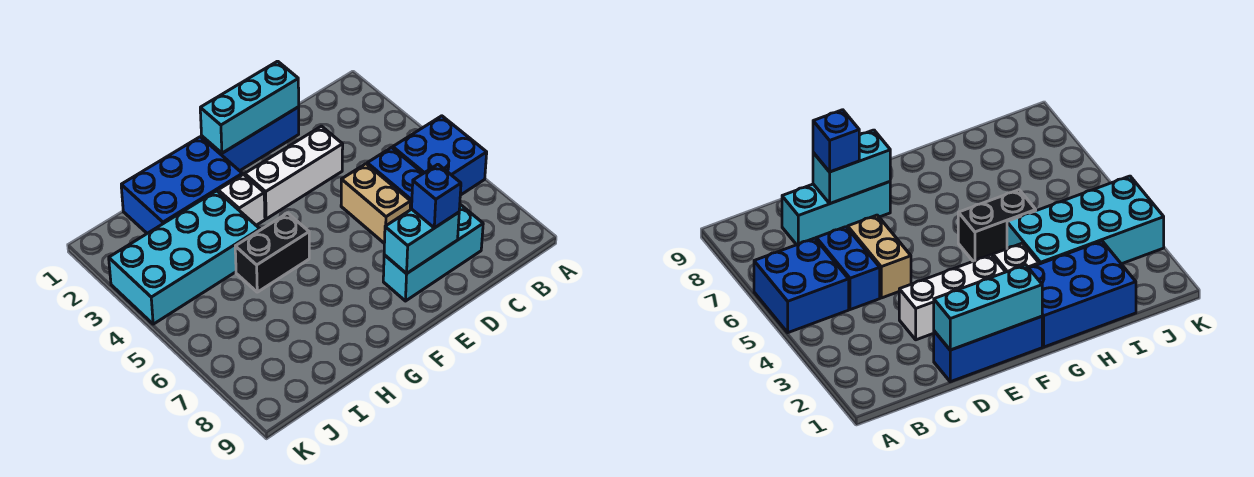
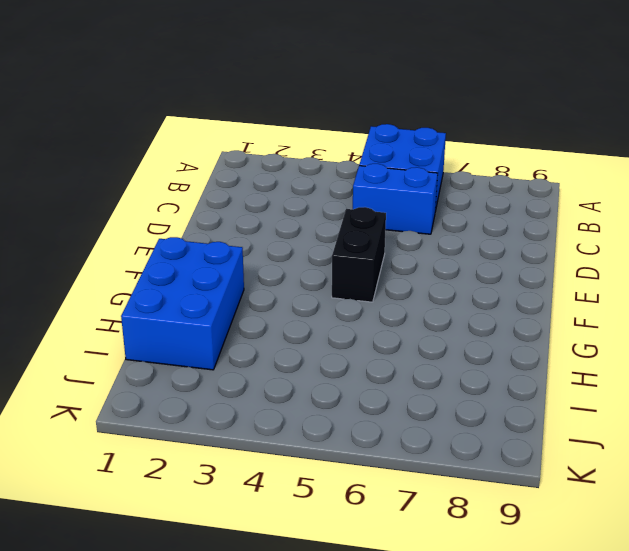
black 1x2 brick [332,207,386,302] -> black 1x2 brick moved to [235,213,309,292]
none -> cyan 1x3 brick [383,205,483,301]
none -> blue 1x3 brick [202,107,299,171]
none -> white 1x3 brick [245,126,343,219]

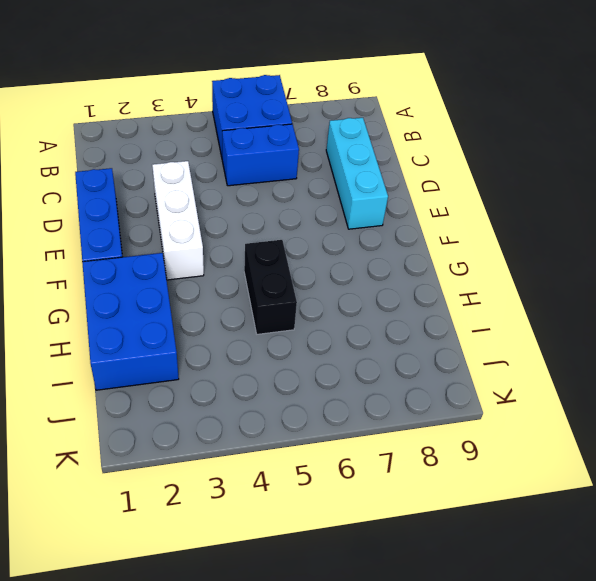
none -> tan 1x2 brick [341,164,411,243]
none -> white 1x1 brick [218,174,265,225]
none -> cyan 2x4 brick [109,191,260,324]

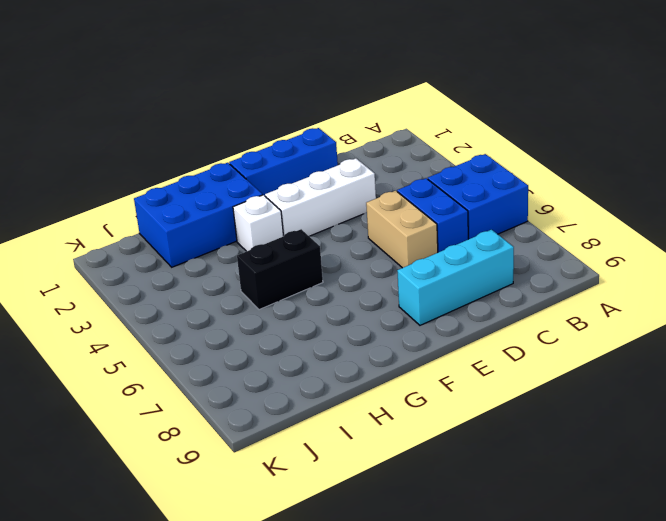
none -> cyan 2x4 brick [109,191,260,324]
none -> cyan 1x3 brick [200,61,299,153]
none -> cyan 1x2 brick [384,209,459,274]

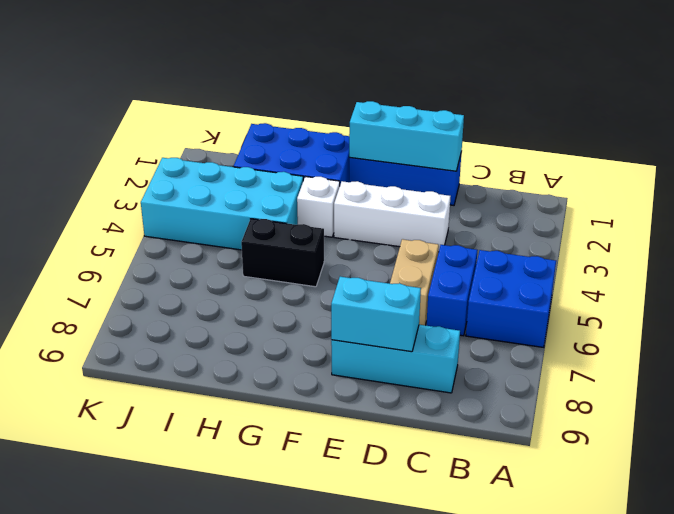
none -> blue 1x1 brick [412,164,461,228]

